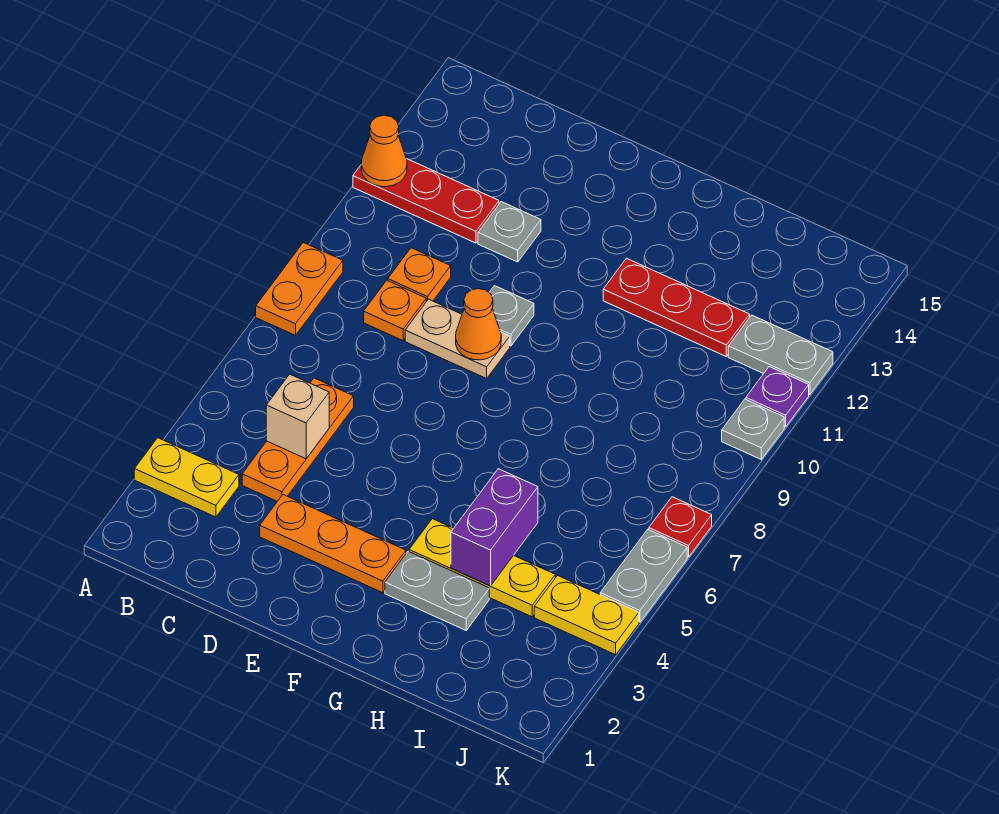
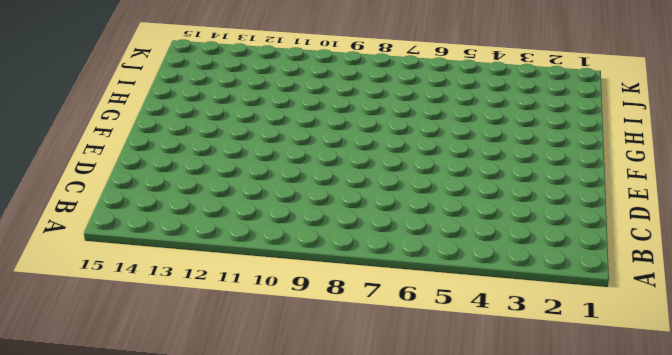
none -> yellow 1x2 plate [134,438,239,517]
none -> orange 1x2 plate [256,243,343,335]
none -> red 1x3 plate [353,159,499,243]

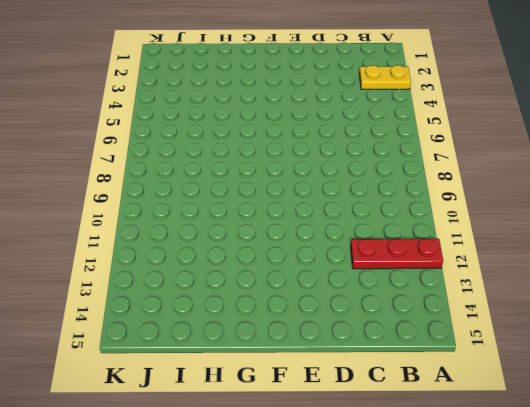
none -> orange 1x2 plate [256,243,343,335]
none -> orange 1x3 plate [242,378,354,501]
none -> orange 1x1 plate [364,280,426,341]

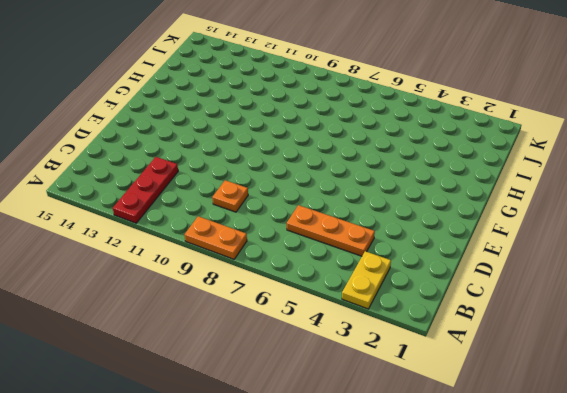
none -> orange 1x1 plate [388,248,451,301]
none -> orange 1x3 plate [260,495,406,593]
none -> tan 1x2 plate [405,299,510,378]

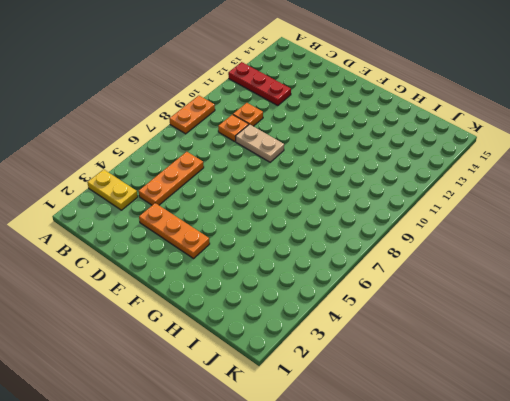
none -> grey 1x1 plate [478,202,541,262]
none -> grey 1x1 plate [489,286,534,346]
none -> grey 1x2 plate [385,551,489,630]

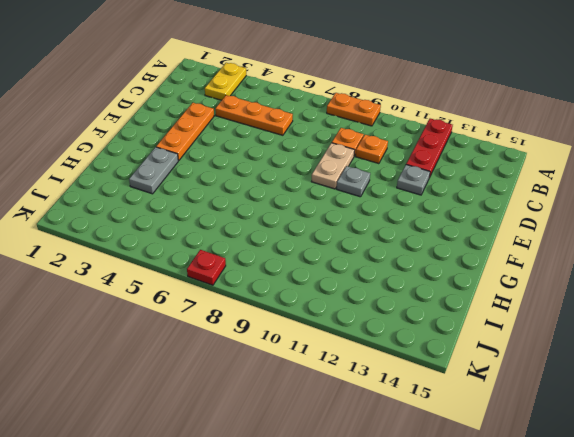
none -> yellow 1x3 plate [409,519,555,617]
none -> red 1x3 plate [603,258,750,356]
none -> yellow 1x2 plate [534,575,639,655]

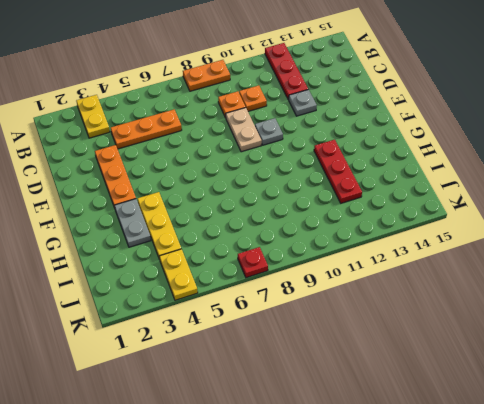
none -> grey 1x2 plate [728,315,833,394]
none -> grey 1x2 plate [600,530,687,622]
none -> grey 1x1 plate [722,399,784,459]

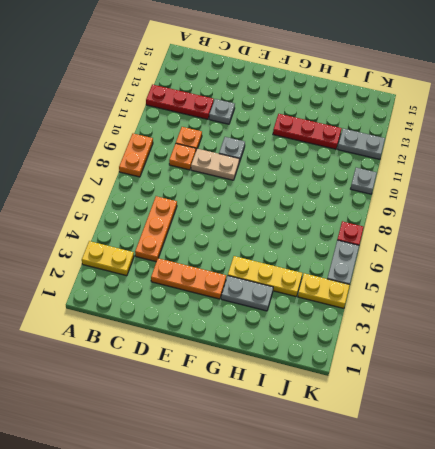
none -> purple 1x1 plate [746,367,809,427]
none -> orange 1x1 cone [361,115,407,187]
none -> tan 1x1 brick [266,374,329,459]

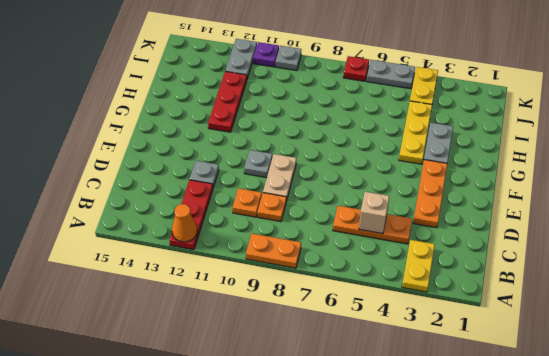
none -> orange 1x1 cone [456,289,501,360]
none -> purple 1x2 brick [451,469,538,586]

